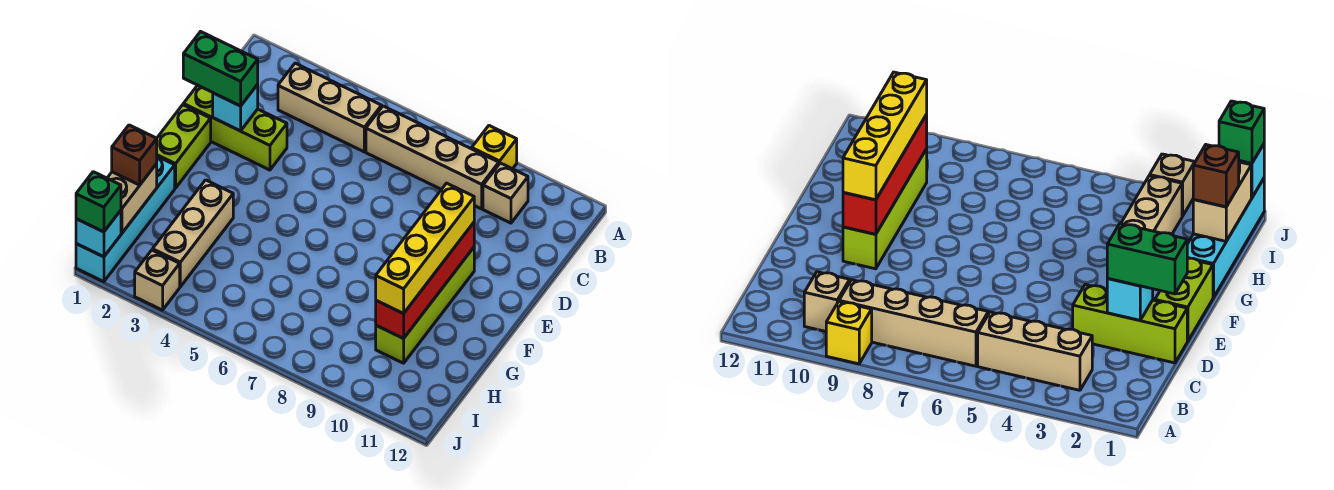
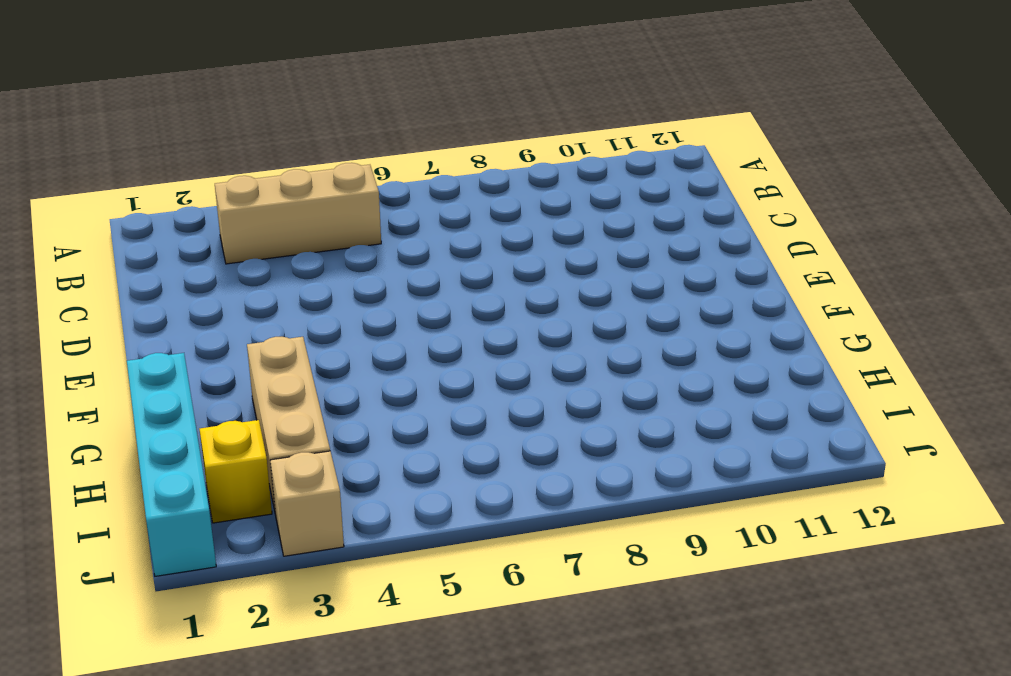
yellow 1x1 brick [199,420,272,523] -> yellow 1x1 brick moved to [472,126,517,169]
none -> tan 1x4 brick [366,106,499,209]
none -> tan 1x1 brick [483,163,528,223]
none -> lime 1x3 brick [183,85,287,170]

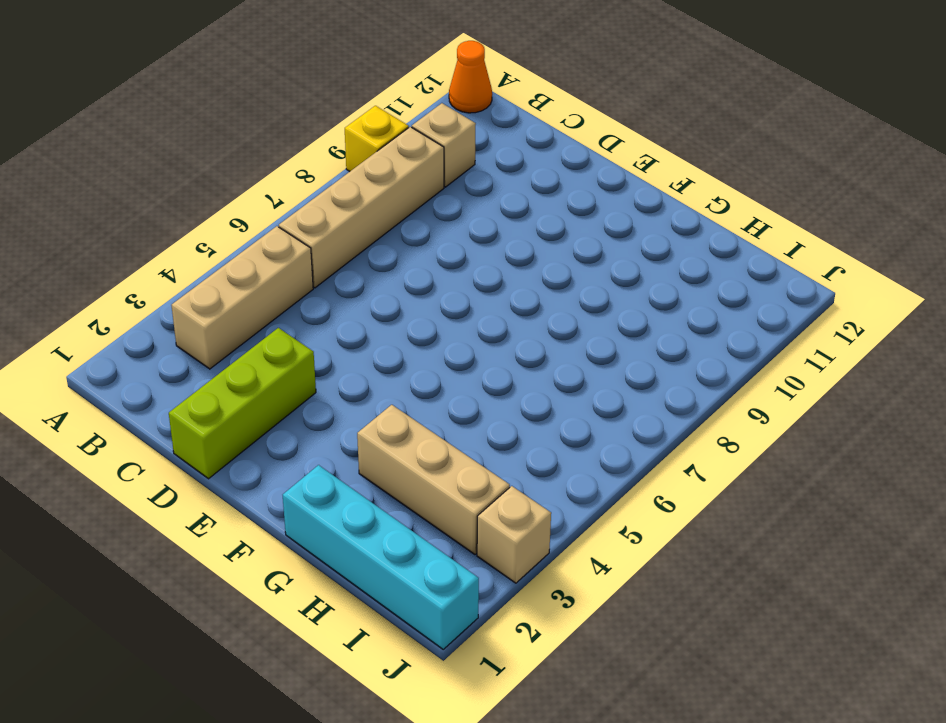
orange 1x1 cone [449,41,492,113] -> none
none -> lime 1x2 brick [157,105,211,188]
none -> lime 1x4 brick [376,248,474,363]
none -> cyan 1x1 brick [213,85,258,131]

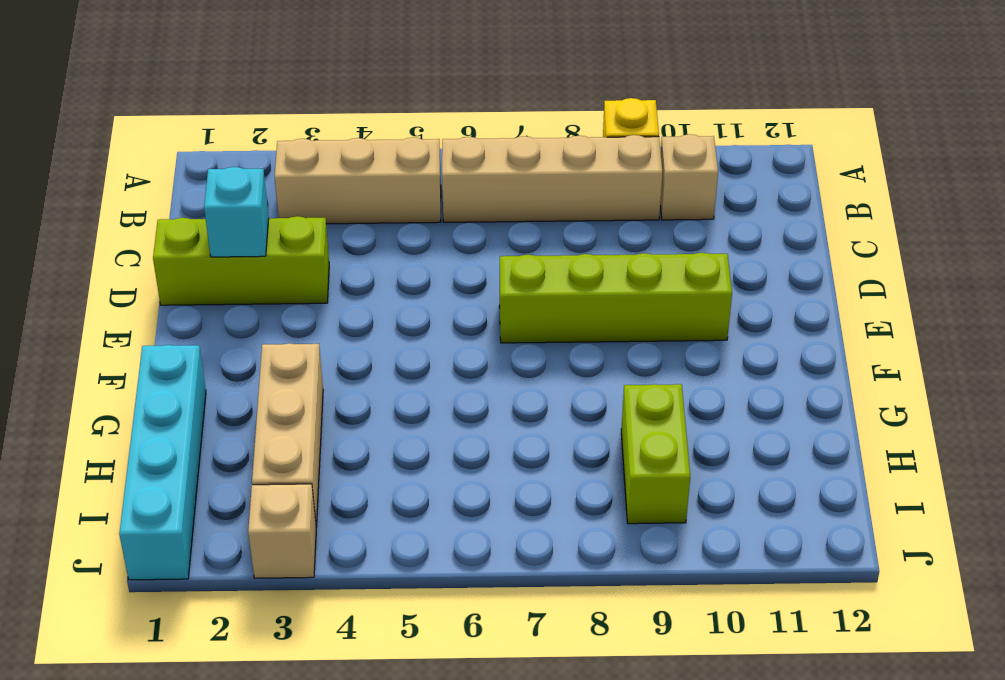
lime 1x4 brick [500,253,732,343] -> lime 1x4 brick turned to [376,248,474,363]
lime 1x2 brick [621,384,690,524] -> lime 1x2 brick moved to [157,105,211,188]
none -> red 1x4 brick [376,223,474,338]
none -> tan 1x2 brick [107,164,157,233]
none -> cyan 1x1 brick [76,210,121,257]

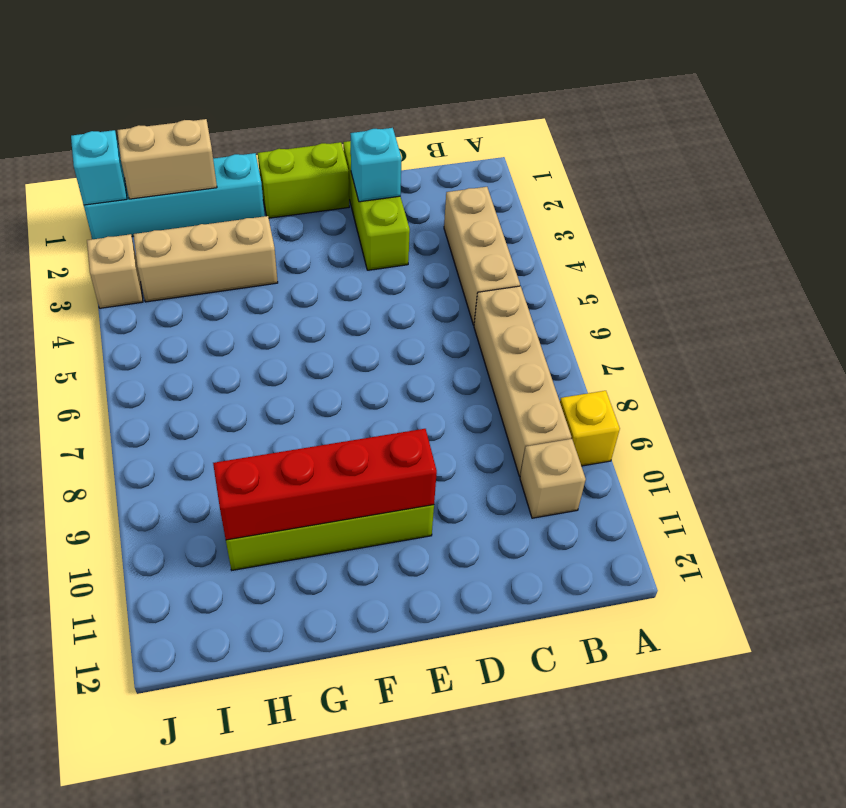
none -> green 1x2 brick [183,32,258,106]
none -> yellow 1x4 brick [376,183,474,314]
none -> brown 1x1 brick [112,125,157,185]

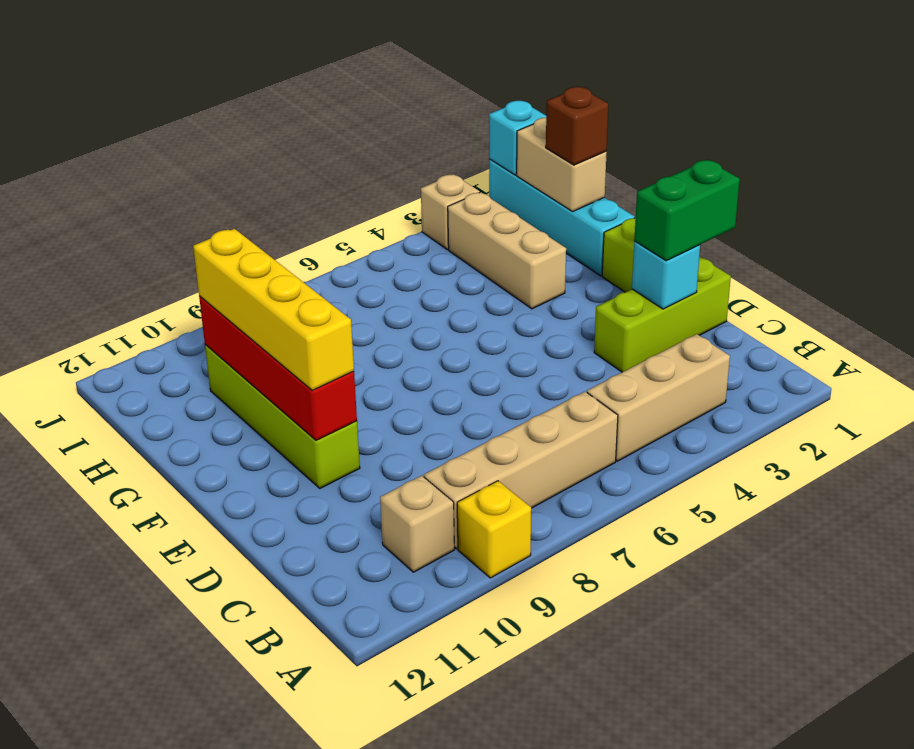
none -> green 1x1 brick [76,172,121,232]

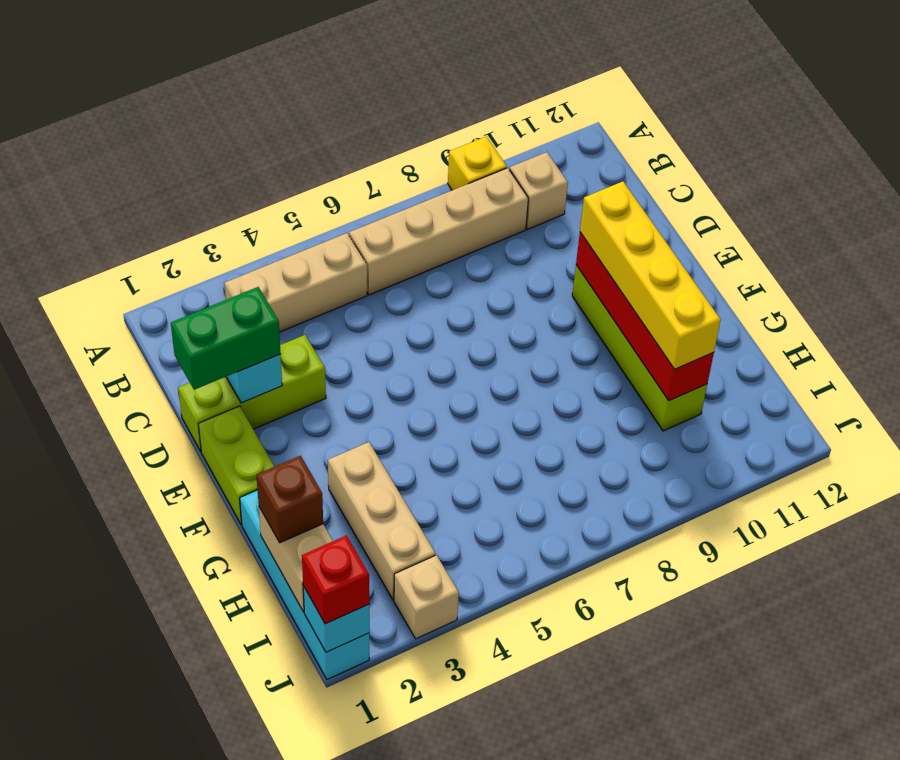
red 1x1 brick [302,535,369,624] -> green 1x1 brick [76,172,121,232]

